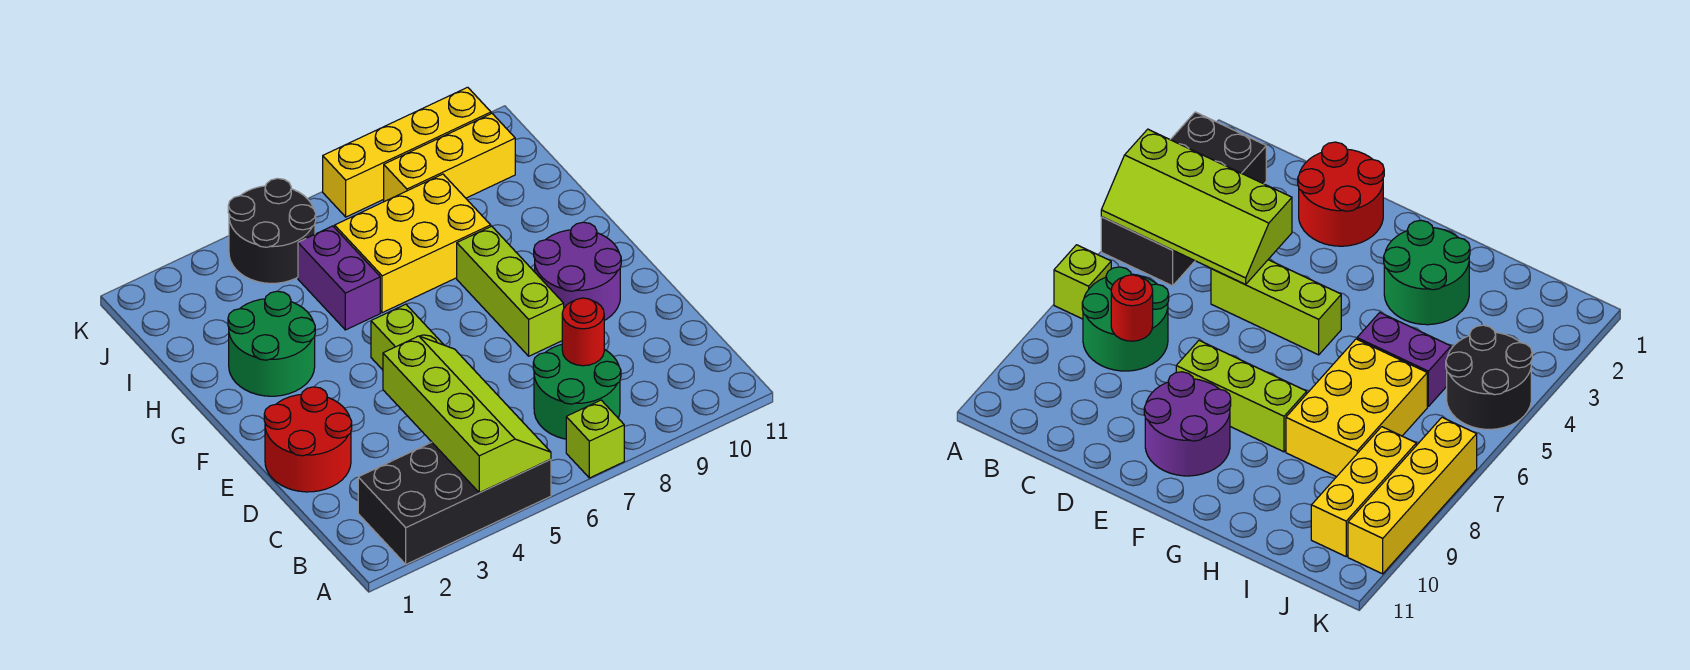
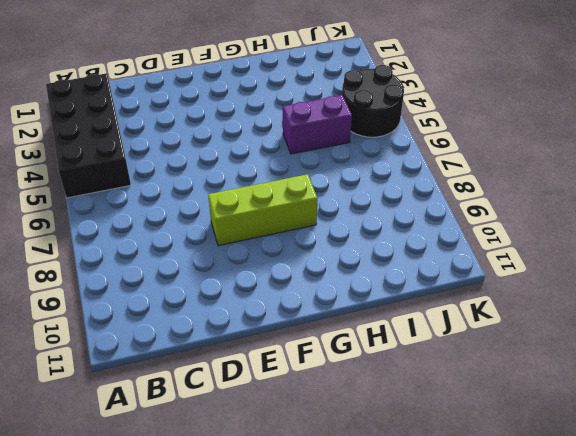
none -> lime 1x1 brick [566,400,624,478]
none -> green 2x2 round brick [533,345,621,439]
none -> red 2x2 round brick [264,387,352,492]

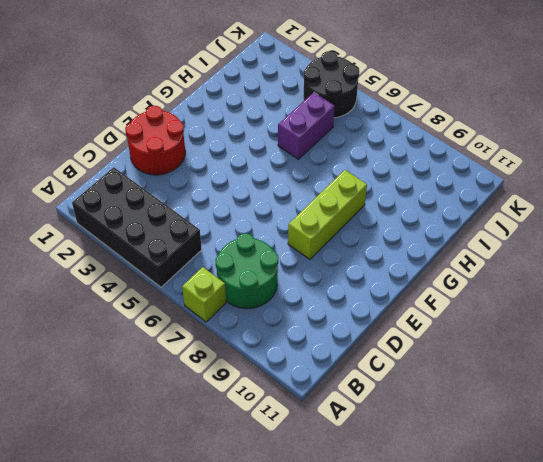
none -> lime 1x3 brick [371,304,444,370]
none -> purple 2x2 round brick [534,222,621,321]
none -> green 2x2 round brick [228,291,315,396]

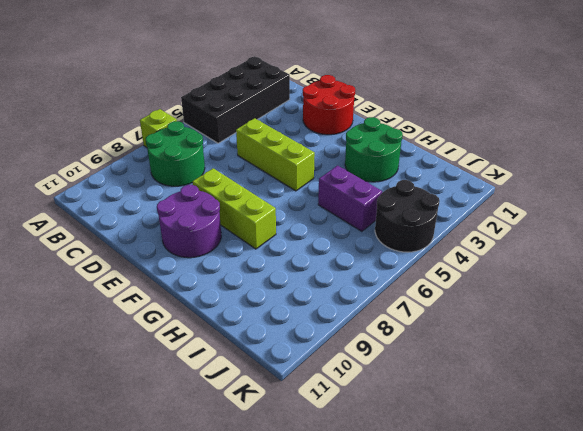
none -> yellow 2x3 brick [335,174,491,313]
none -> yellow 1x3 brick [384,113,515,202]
none -> yellow 1x4 brick [323,87,491,217]

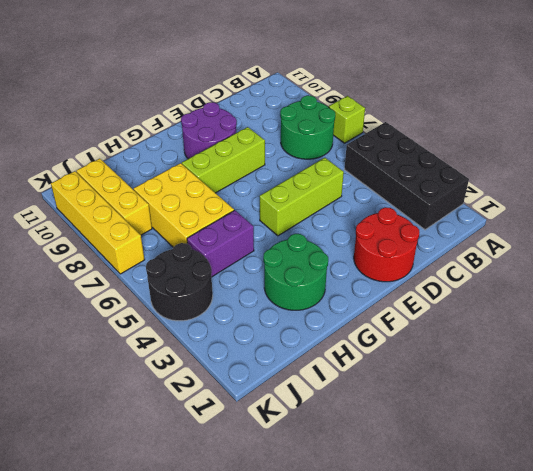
none -> lime 2x4 slope [383,336,551,493]
none -> red 1x1 round brick [562,298,604,366]

